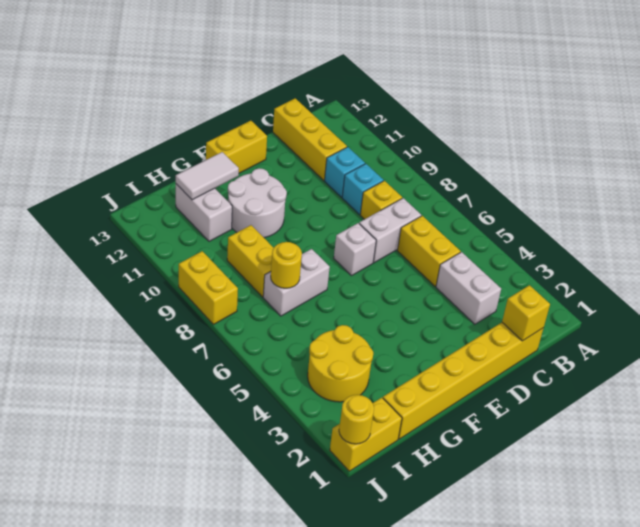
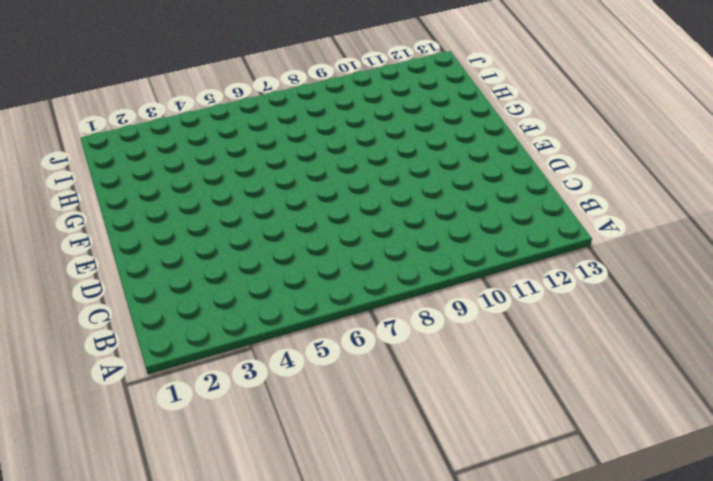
none -> yellow 1x6 brick [383,323,543,439]
none -> white 1x2 brick [436,252,501,324]
none -> yellow 1x2 brick [397,216,461,286]

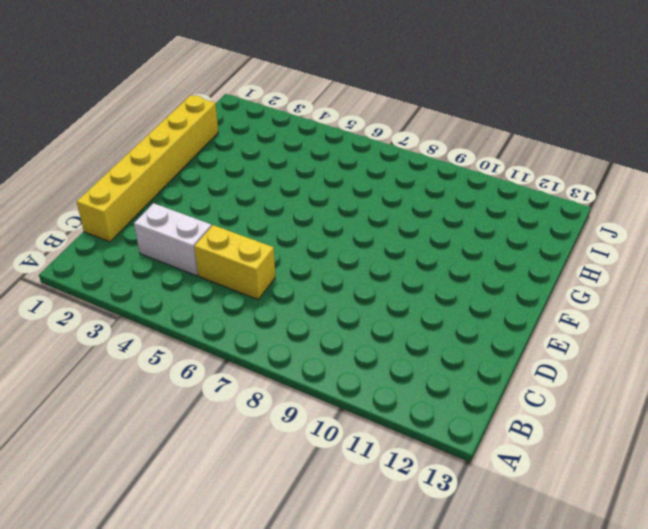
none -> white 1x2 brick [359,198,421,263]
none -> yellow 1x1 brick [360,181,402,219]
none -> cyan 1x1 brick [342,164,383,214]

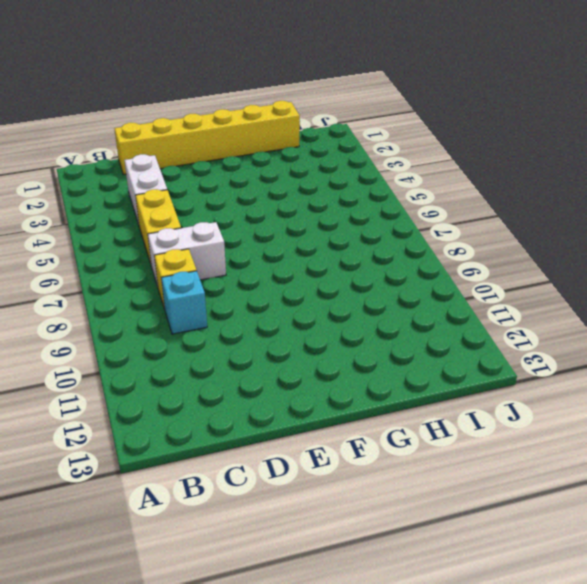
none -> cyan 1x1 brick [325,147,365,197]
none -> yellow 1x3 brick [273,98,347,180]
none -> white 1x1 brick [334,223,376,276]

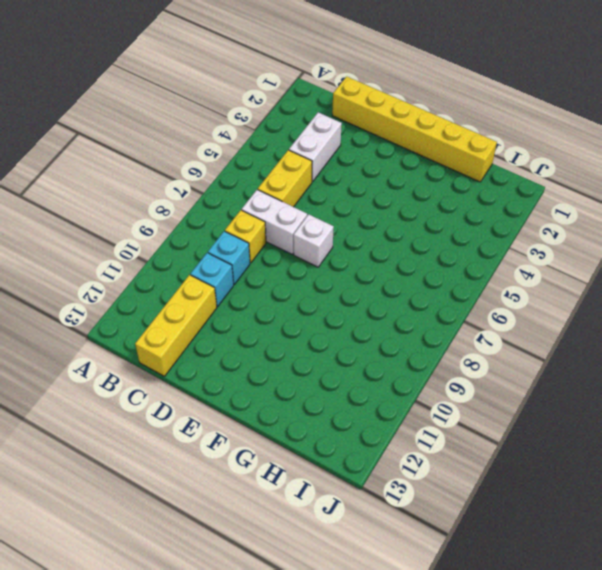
none -> yellow 1x2 brick [206,121,267,173]
none -> white 2x2 round brick [228,168,287,238]
none -> white 1x2 brick [263,249,330,316]

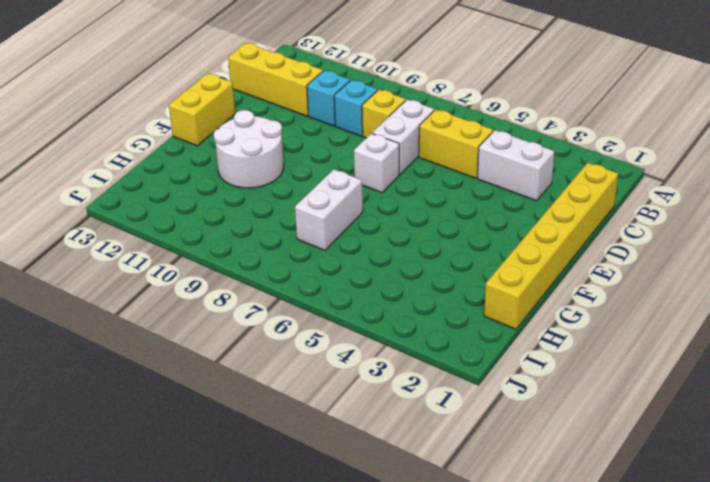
none -> yellow 2x2 round brick [308,325,373,402]
none -> yellow 1x2 brick [227,225,273,297]
none -> white 1x2 brick [176,184,232,241]

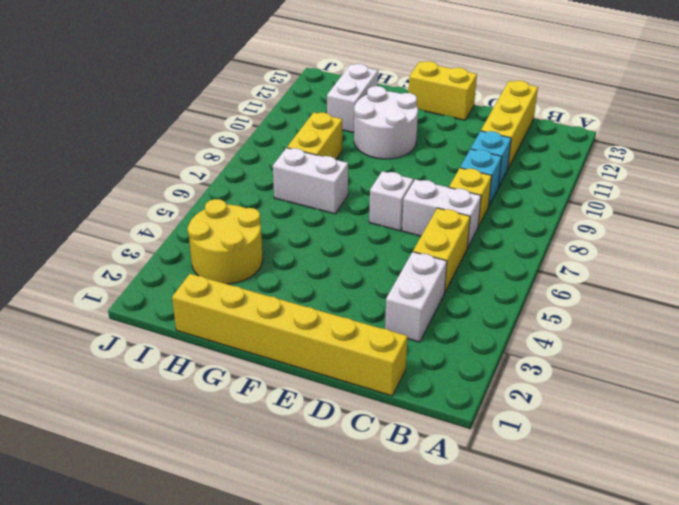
none -> yellow 1x2 brick [330,398,402,471]
none -> yellow 1x2 brick [179,251,238,324]
none -> yellow 1x1 brick [502,285,550,341]

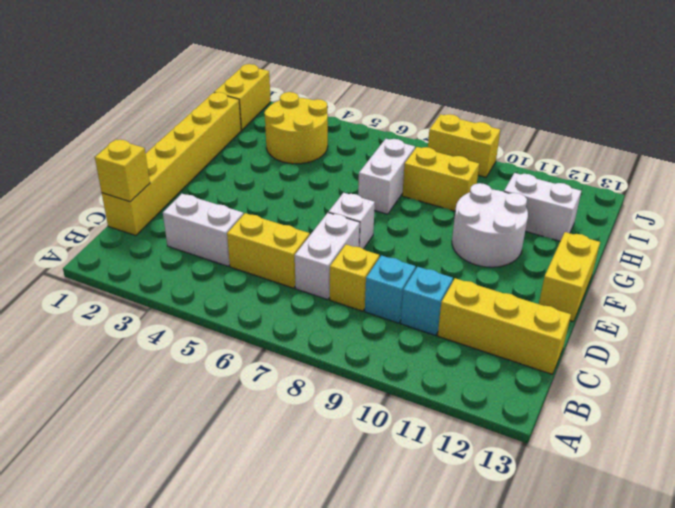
none -> white 1x2 tile [176,152,239,200]
none -> yellow 1x1 round brick [271,242,302,288]
none -> yellow 1x1 round brick [339,395,374,444]

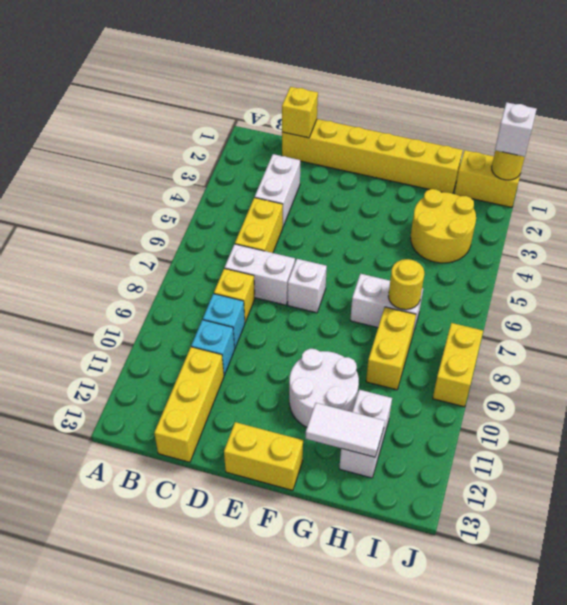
white 1x1 brick [495,102,537,157] -> none

